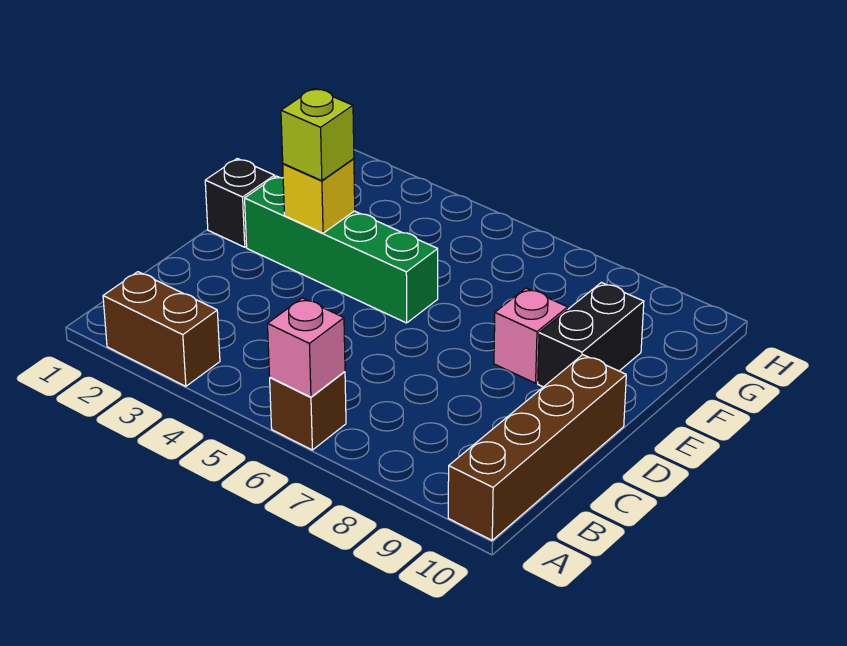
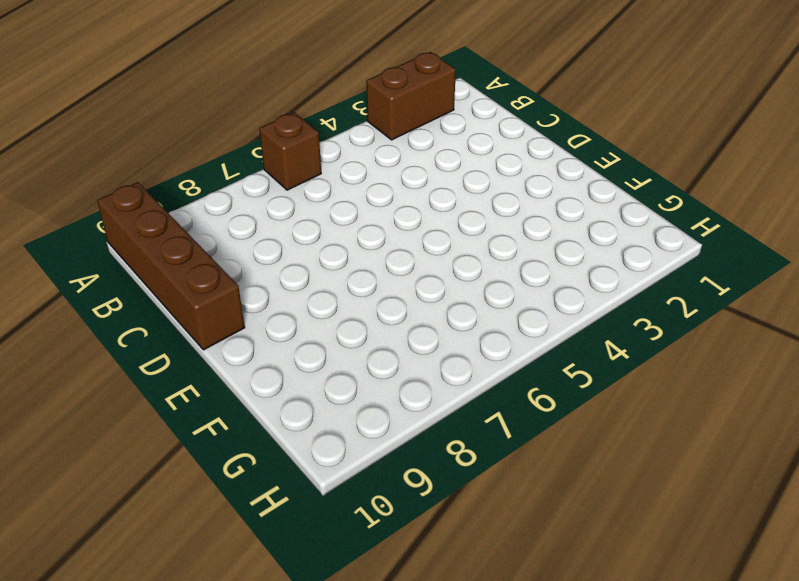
none -> black 1x1 brick [205,159,275,247]
none -> green 1x4 brick [245,176,438,323]

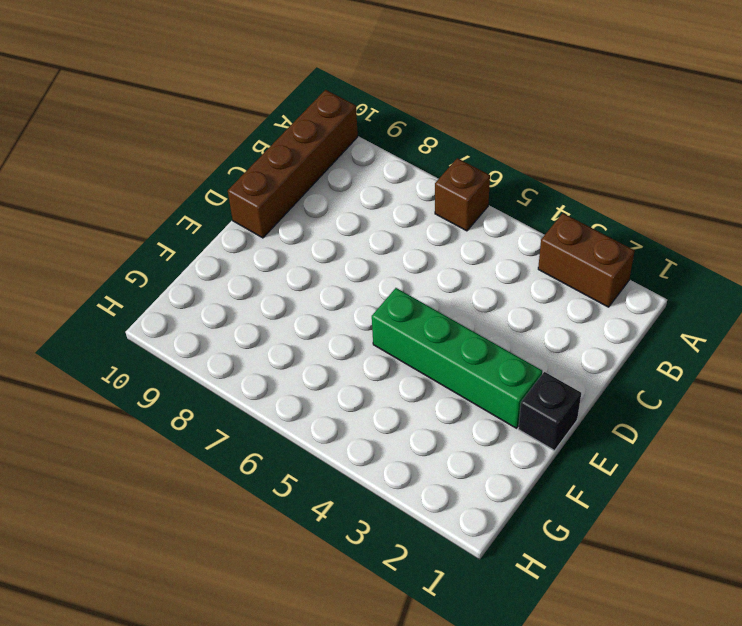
none -> pink 1x1 brick [494,288,568,383]
none -> black 1x2 brick [538,283,644,387]

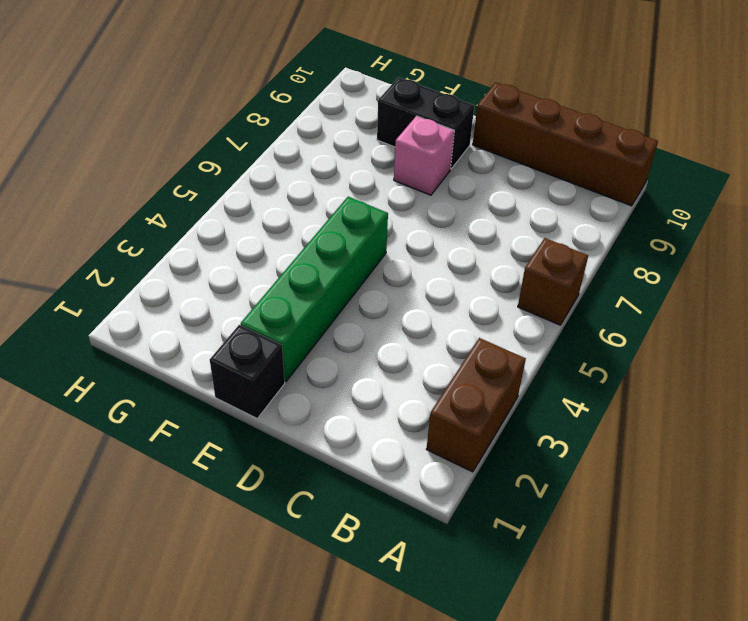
none -> pink 1x1 brick [268,298,345,397]
none -> yellow 1x1 brick [283,159,355,233]

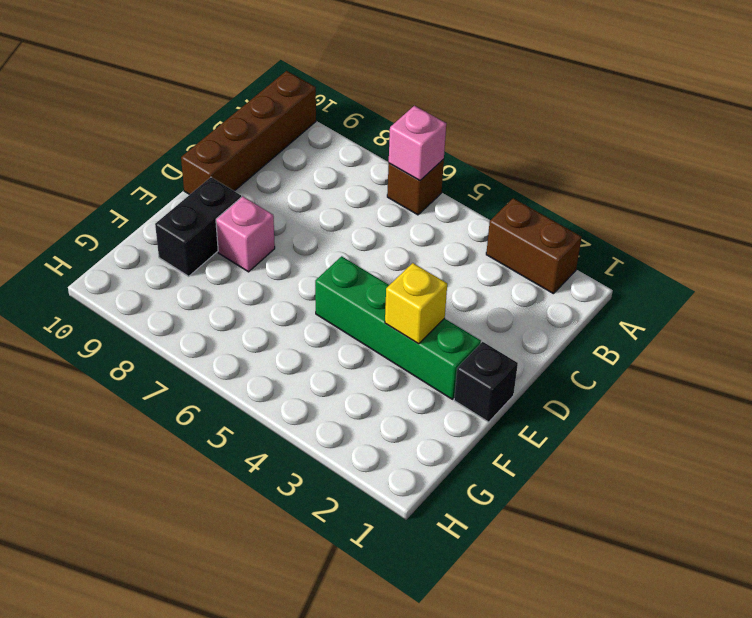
none -> lime 1x1 brick [281,89,354,181]

